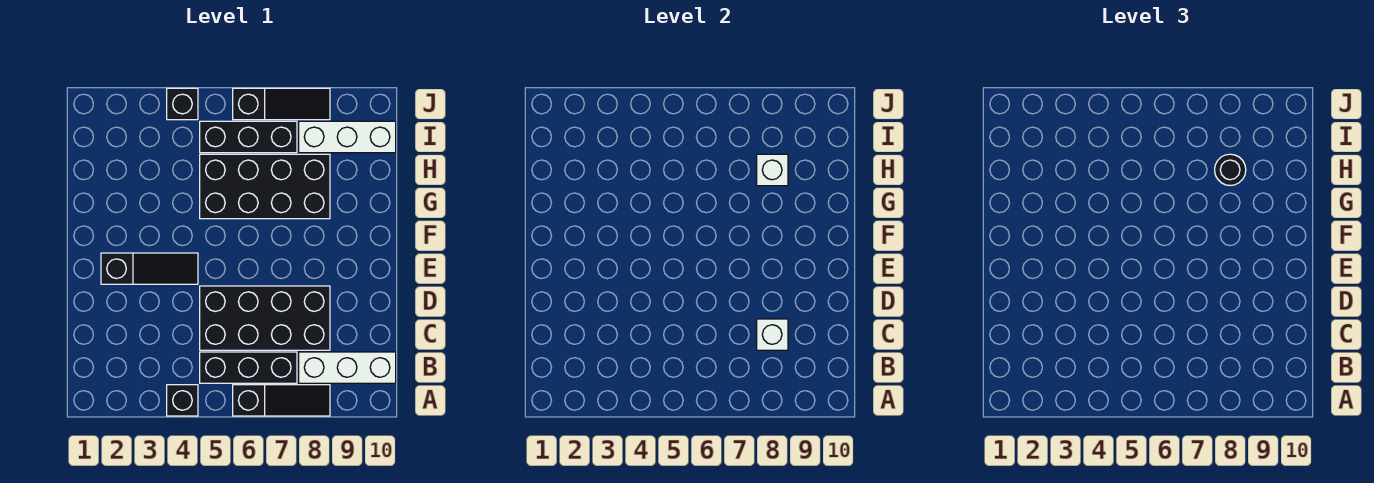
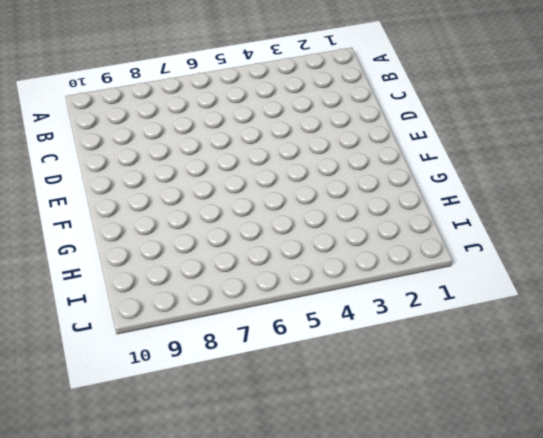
none -> black 1x1 brick [167,385,198,416]
none -> black 1x3 slope [233,385,330,416]
none -> black 1x3 brick [200,352,297,383]

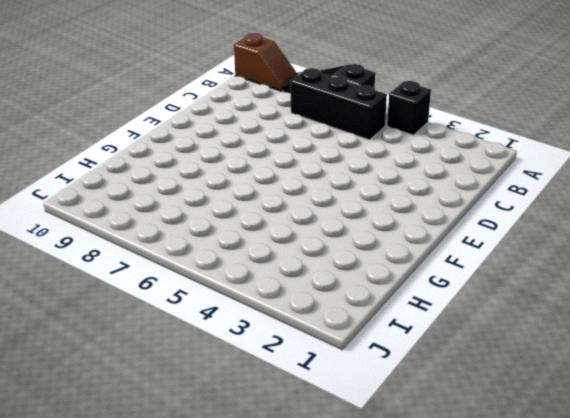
brown 1x2 slope [234,33,298,91] -> none
none -> white 1x3 brick [299,352,396,383]
none -> black 2x4 brick [200,286,330,350]
none -> black 1x3 slope [101,253,198,284]

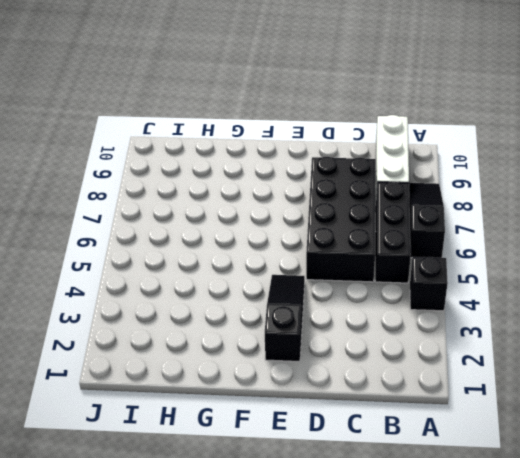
none -> black 2x4 brick [200,154,330,219]
none -> black 1x3 brick [200,121,297,153]
none -> white 1x3 brick [299,121,396,153]

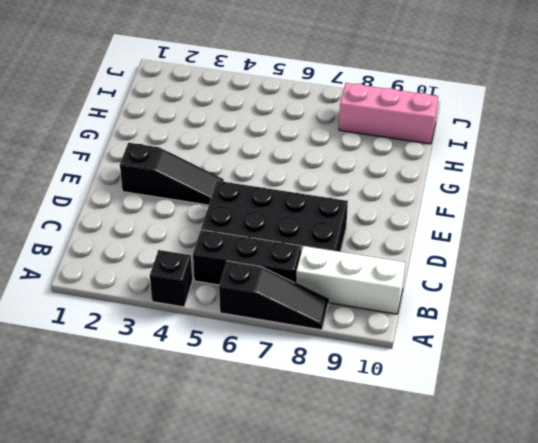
pink 1x3 brick [339,83,438,144] -> white 1x3 brick [299,121,396,153]
none -> black 2x4 brick [200,154,330,219]
none -> black 1x3 brick [200,121,297,153]
none -> black 1x1 brick [167,88,198,120]

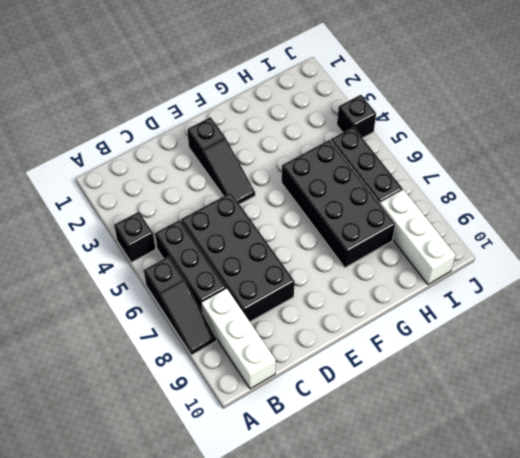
none -> black 1x3 slope [233,88,330,120]
none -> white 1x1 brick [757,319,788,350]
none -> white 1x1 brick [757,154,788,186]

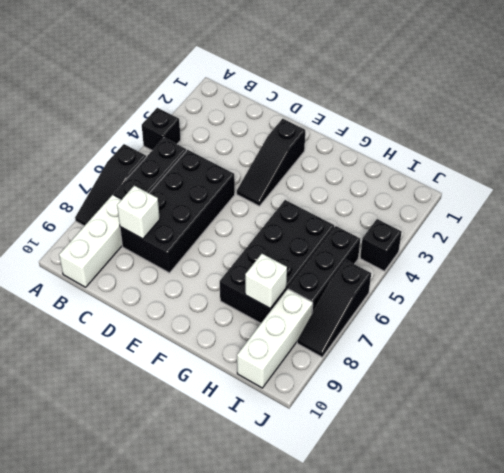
none -> black 1x1 round brick [1215,154,1246,186]

